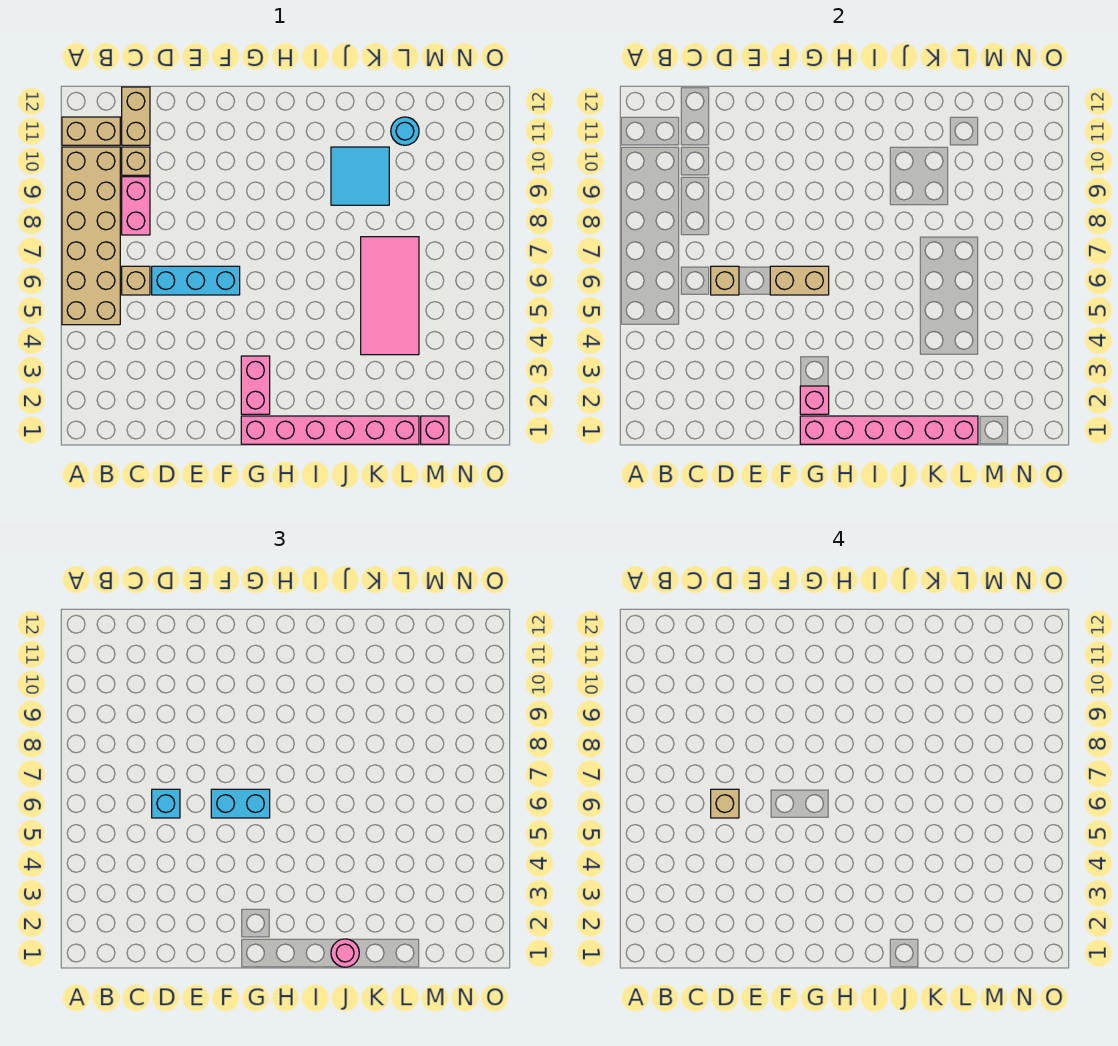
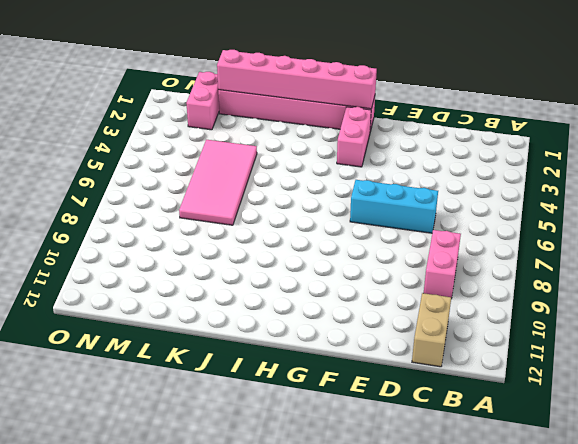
pink 1x2 brick [186,72,219,130] -> pink 1x1 brick [421,416,449,444]
none -> tan 2x6 brick [62,147,120,325]
none -> tan 1x2 brick [62,117,120,145]
none -> tan 1x1 brick [122,266,150,295]

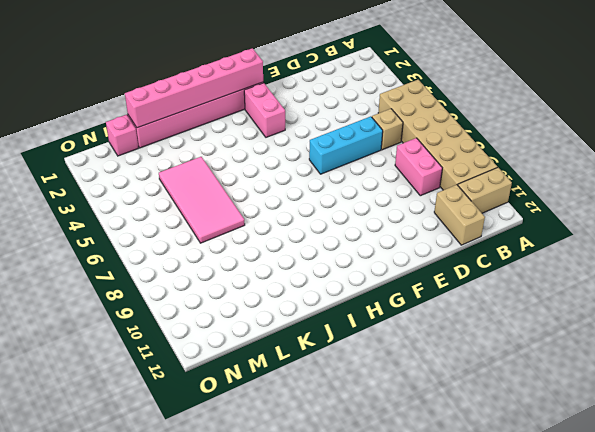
none -> tan 1x1 brick [122,147,150,175]
none -> cyan 2x2 tile [331,147,389,205]
none -> cyan 1x1 round brick [391,117,419,145]

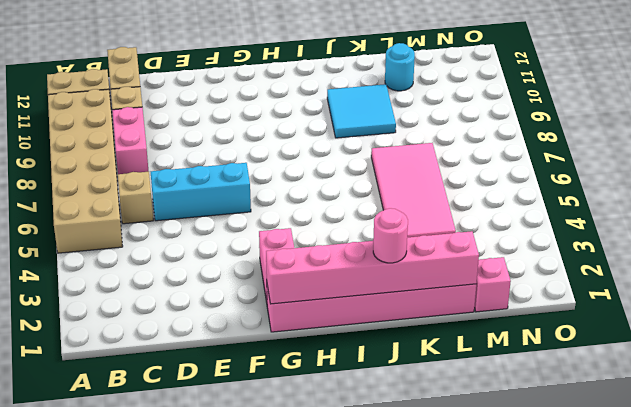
none -> tan 1x1 brick [711,266,739,295]
none -> tan 1x2 brick [770,266,829,295]
none -> pink 1x1 brick [800,386,829,414]

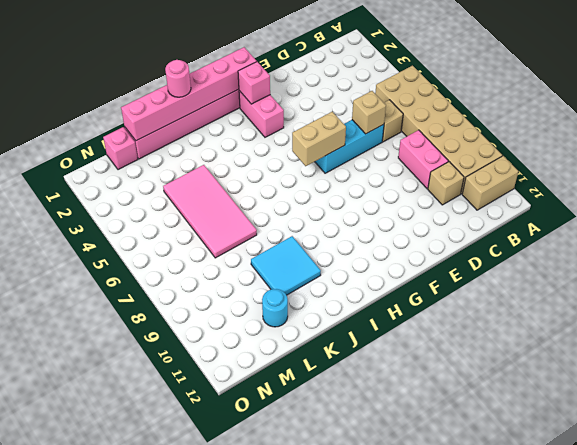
none -> tan 1x2 brick [122,87,150,145]
none -> cyan 1x1 brick [152,789,180,818]
none -> cyan 1x2 brick [211,789,270,818]

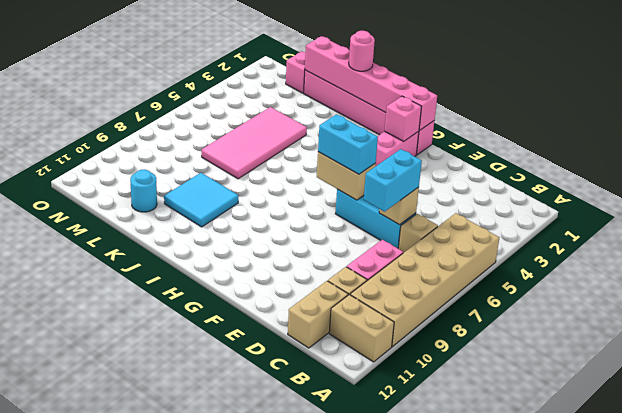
cyan 1x2 brick [364,149,422,212] -> cyan 1x1 brick [152,789,180,818]
none -> tan 1x1 brick [711,789,739,818]

